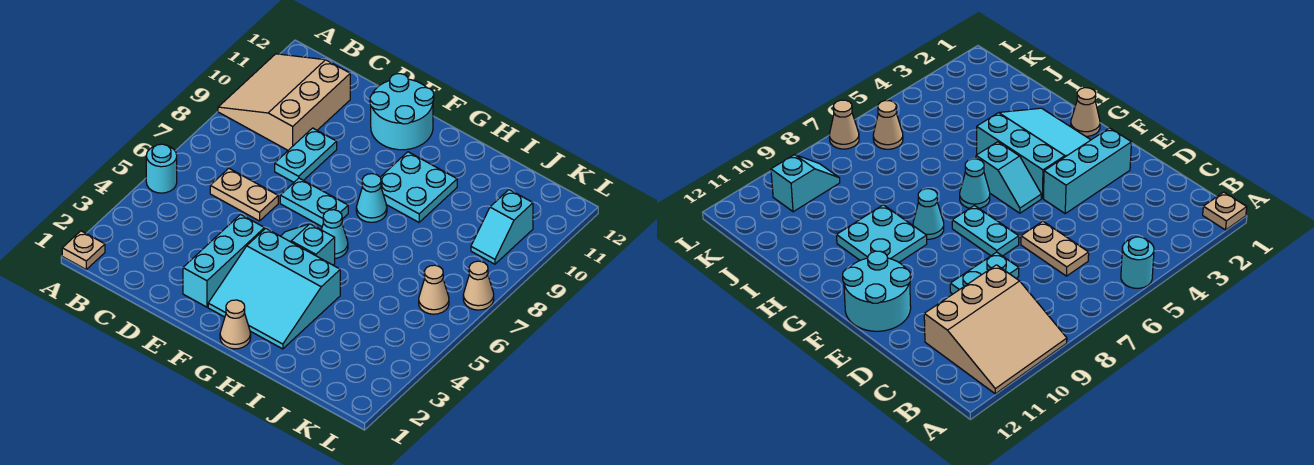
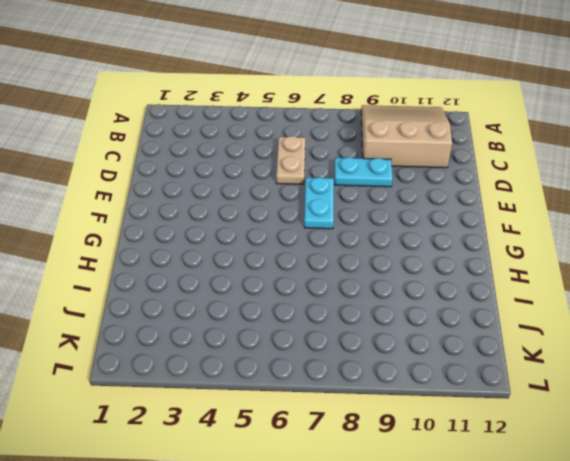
none -> tan 1x1 plate [62,231,105,269]
none -> cyan 1x1 round brick [146,144,177,193]
none -> cyan 1x3 brick [183,215,265,307]

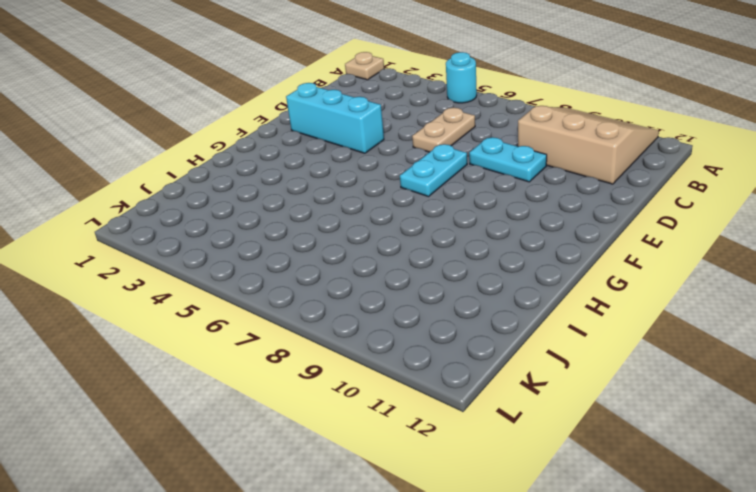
none -> cyan 2x2 round brick [370,74,434,150]
none -> cyan 3x3 slope [208,228,340,349]
none -> cyan 1x2 slope [281,224,335,265]

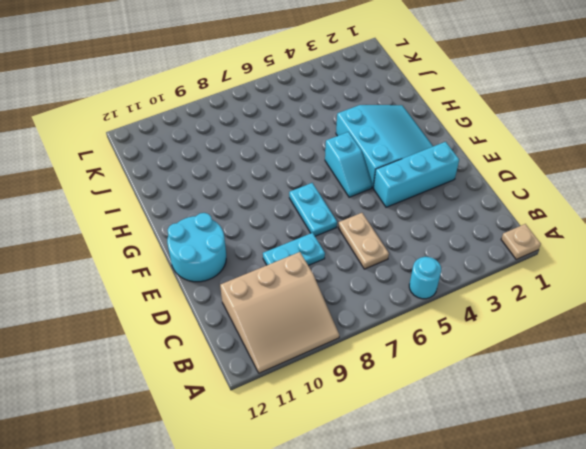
none -> tan 1x1 cone [220,300,251,349]
none -> cyan 1x1 cone [321,210,348,258]
none -> cyan 1x1 cone [356,174,387,222]

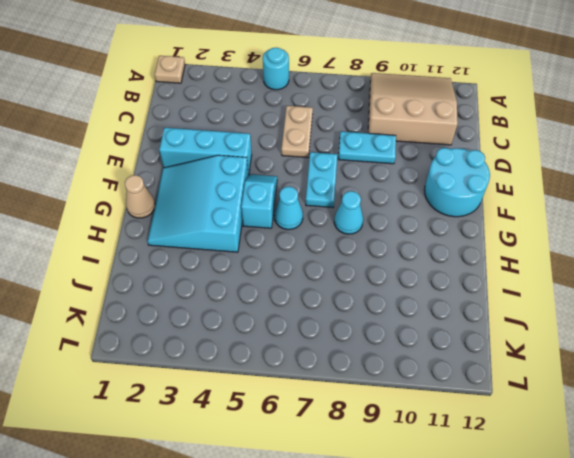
none -> cyan 2x2 plate [380,152,457,222]
none -> tan 1x1 cone [419,265,449,314]
none -> cyan 1x2 slope [471,190,533,264]

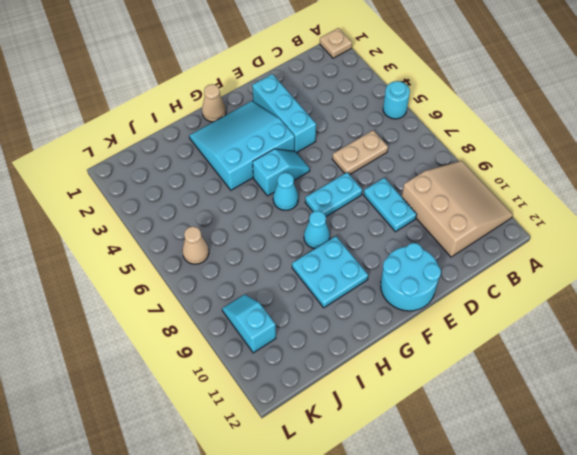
none -> tan 1x1 cone [463,261,494,310]

